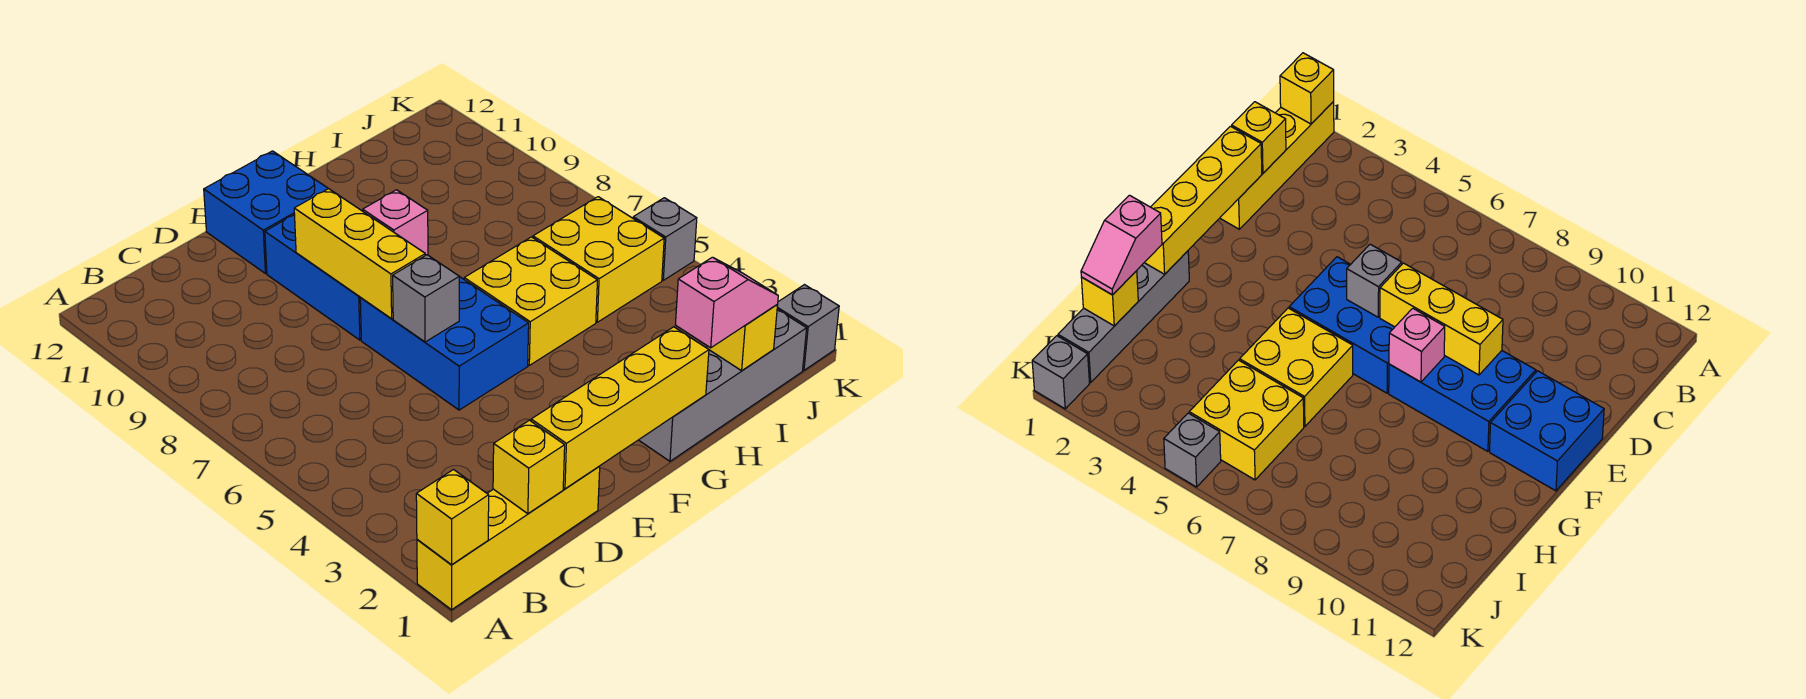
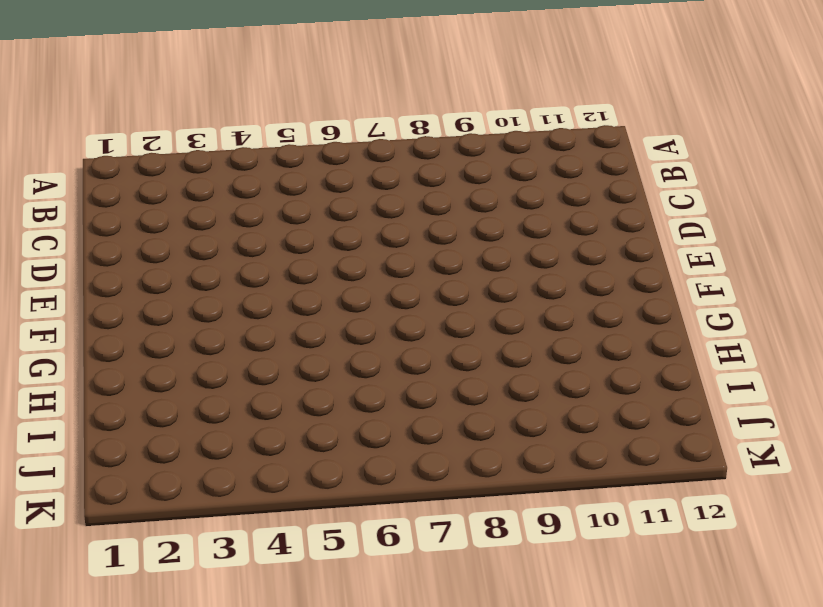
none -> yellow 1x4 brick [417,466,600,610]
none -> blue 2x3 brick [360,277,529,410]
none -> blue 2x3 brick [265,214,361,340]

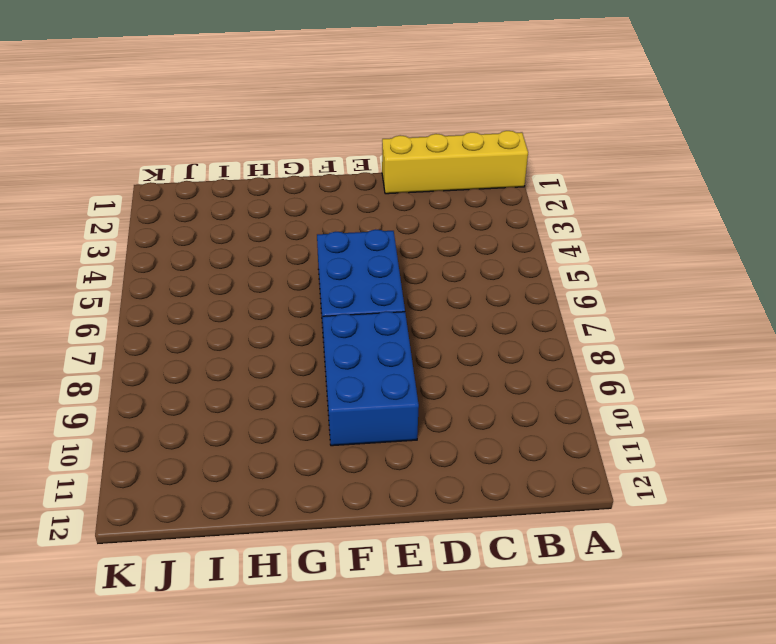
none -> blue 2x2 brick [204,151,328,274]
none -> grey 1x4 brick [639,309,807,461]
none -> yellow 2x2 brick [464,237,597,365]

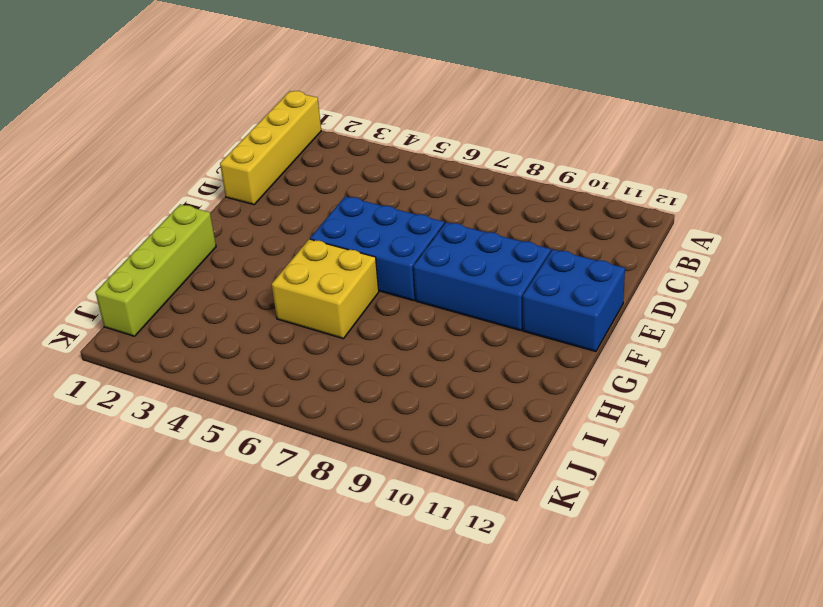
lime 1x4 brick [95,204,216,336] -> grey 1x4 brick [639,309,807,461]
none -> yellow 2x2 brick [533,197,664,322]
none -> grey 1x1 brick [777,285,839,370]
none -> grey 1x1 brick [633,198,697,280]

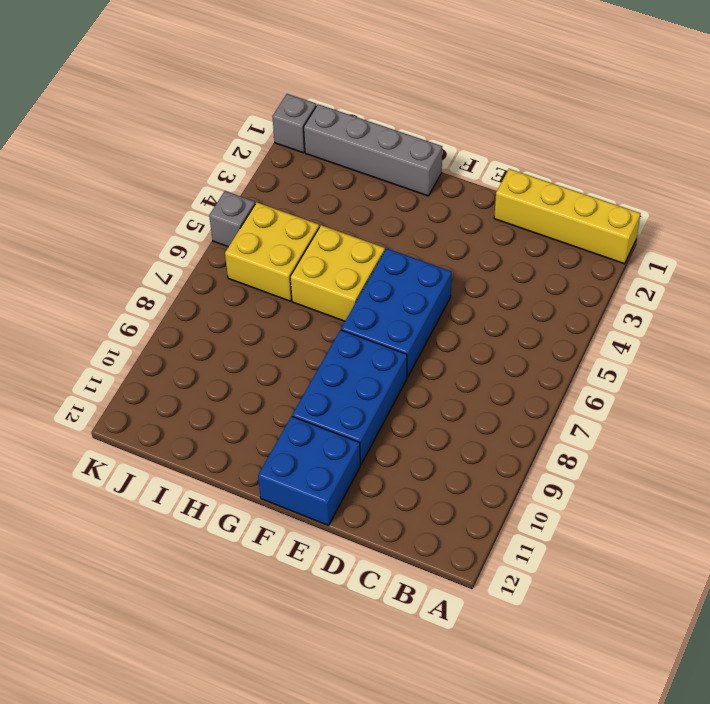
none -> yellow 1x1 brick [416,470,489,565]
none -> yellow 1x1 brick [493,420,565,514]
none -> yellow 1x4 brick [531,327,709,489]

